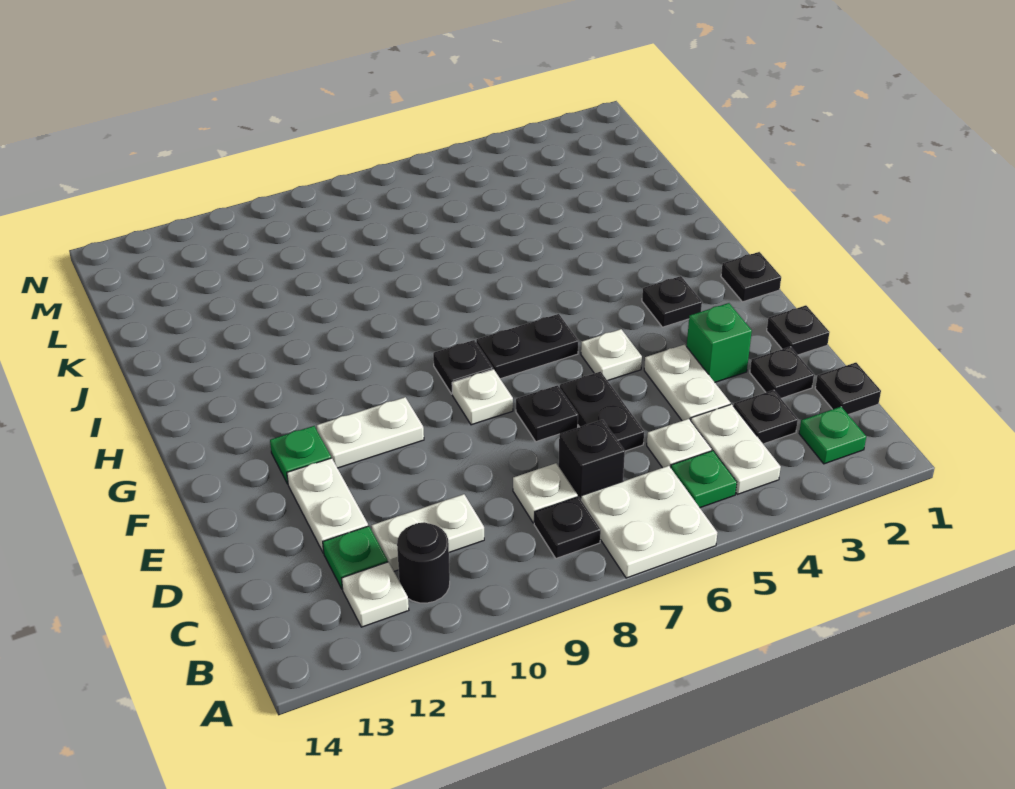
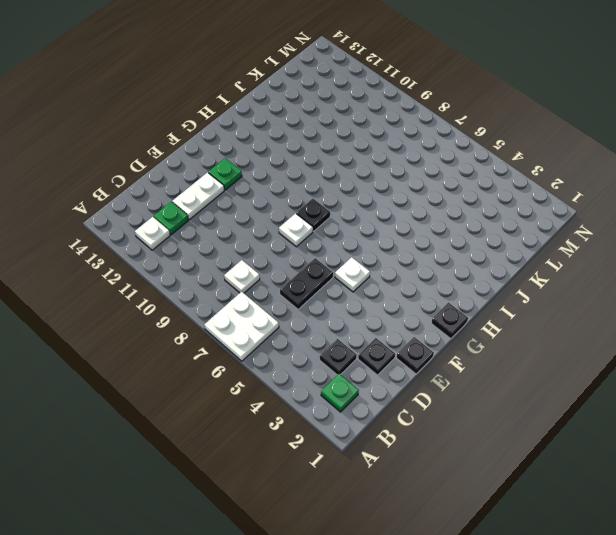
none -> white 1x2 plate [691,404,781,494]
none -> green 1x1 plate [671,451,737,508]
none -> black 1x1 plate [534,497,601,558]

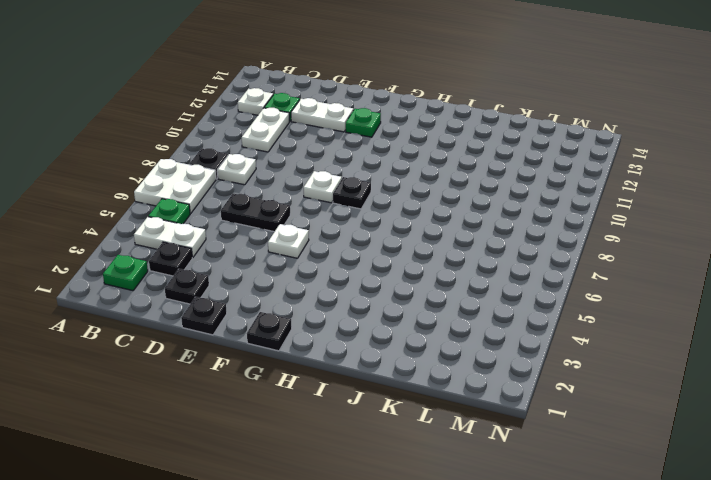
none -> black 1x1 round brick [397,522,450,603]
none -> black 1x1 plate [815,363,881,415]
none -> white 1x1 plate [647,419,712,468]

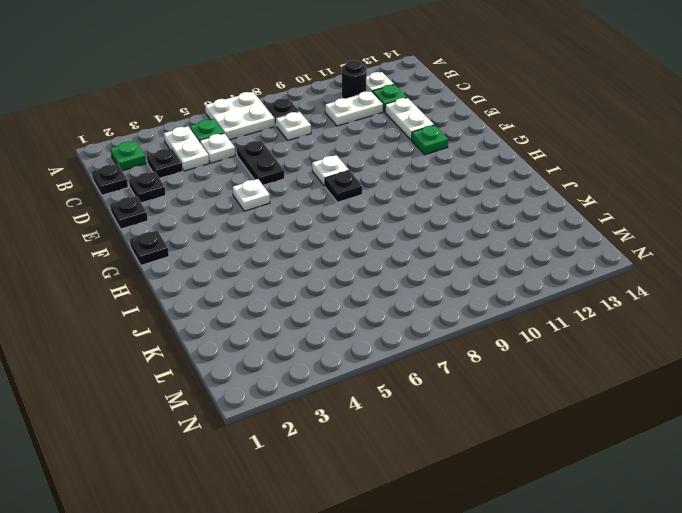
none -> black 1x1 brick [558,420,625,499]
none -> white 1x2 plate [644,344,730,421]
none -> green 1x1 brick [687,303,752,382]

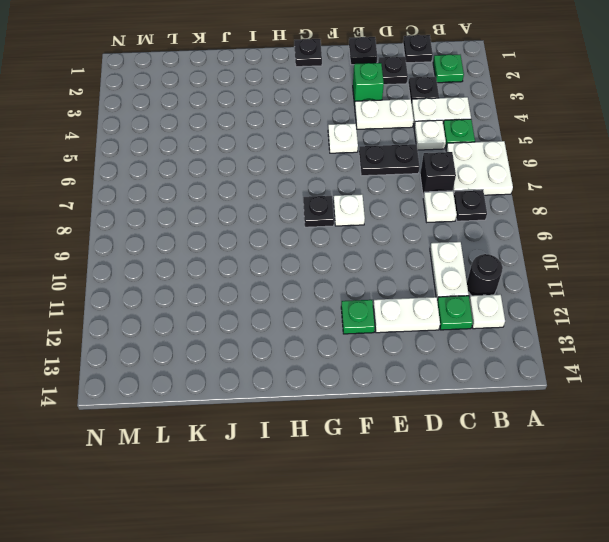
none -> black 1x1 plate [516,385,578,442]
none -> white 1x2 plate [317,397,424,468]
none -> black 1x1 plate [642,276,702,327]

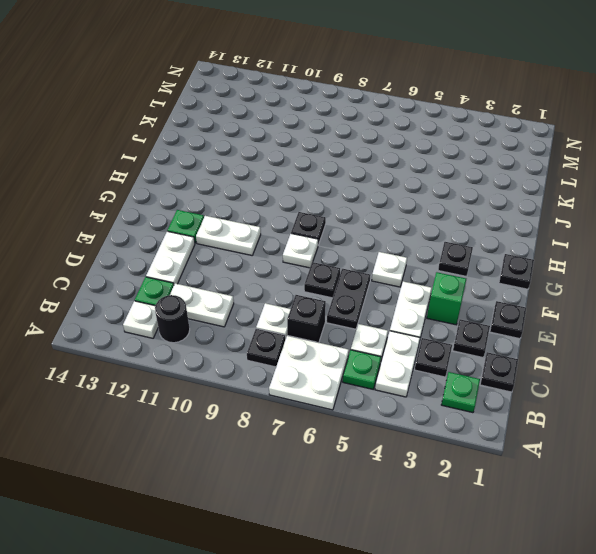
none -> black 1x2 plate [476,314,578,379]

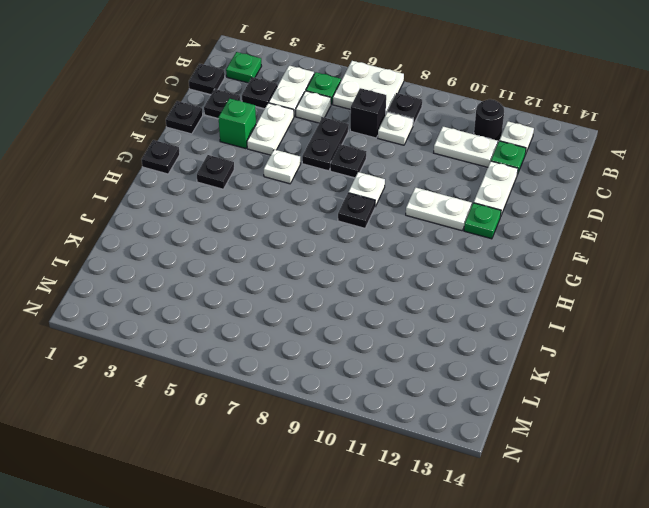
none -> black 1x2 plate [476,314,578,379]

